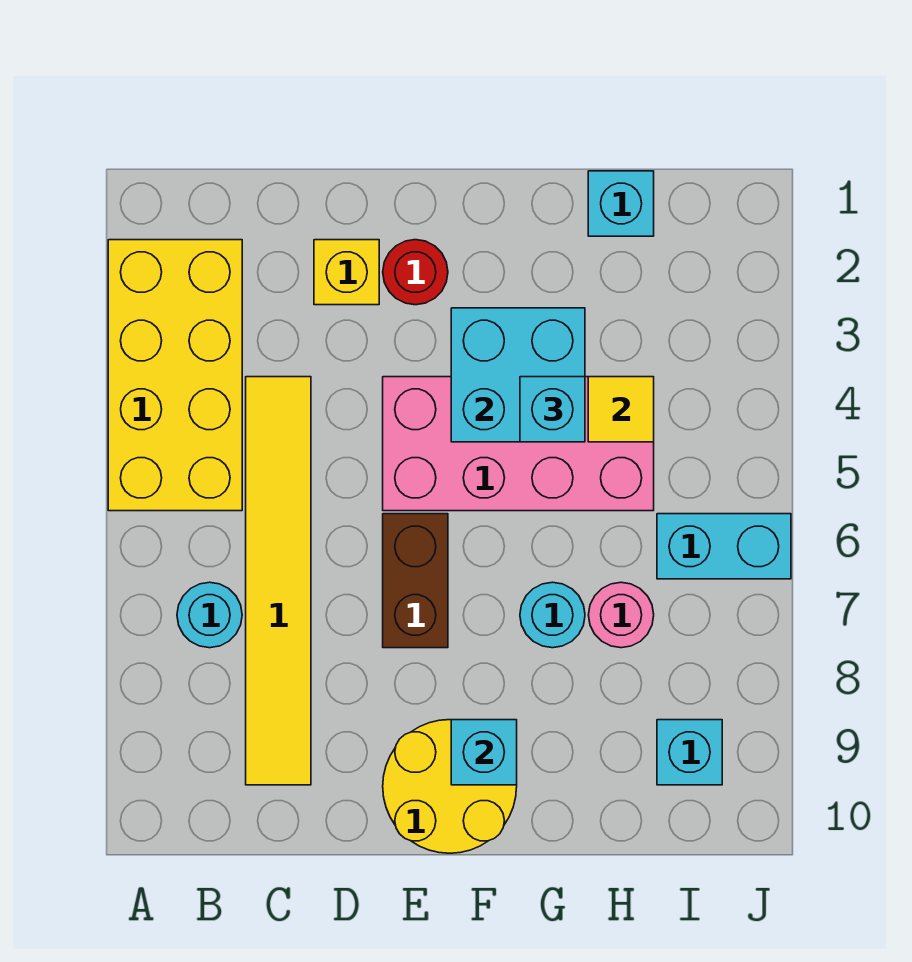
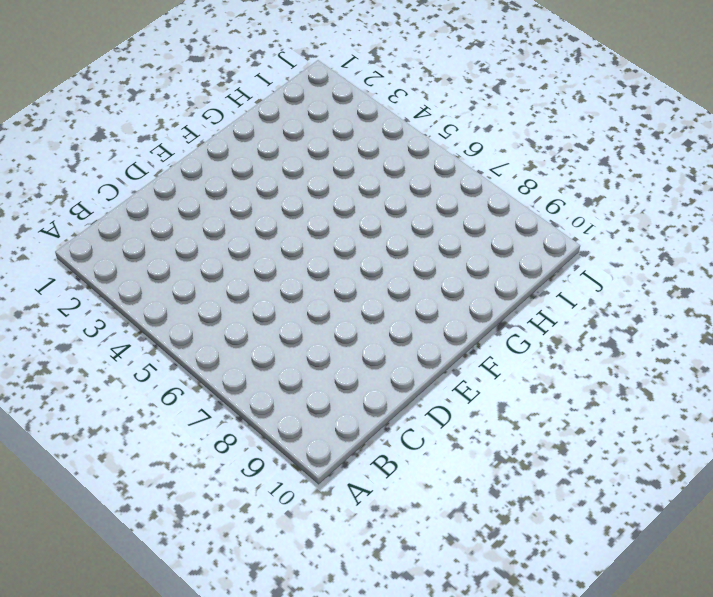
none -> yellow 2x4 brick [108,240,242,511]
none -> cyan 1x1 round brick [177,582,242,648]
none -> yellow 1x6 tile [246,377,311,785]

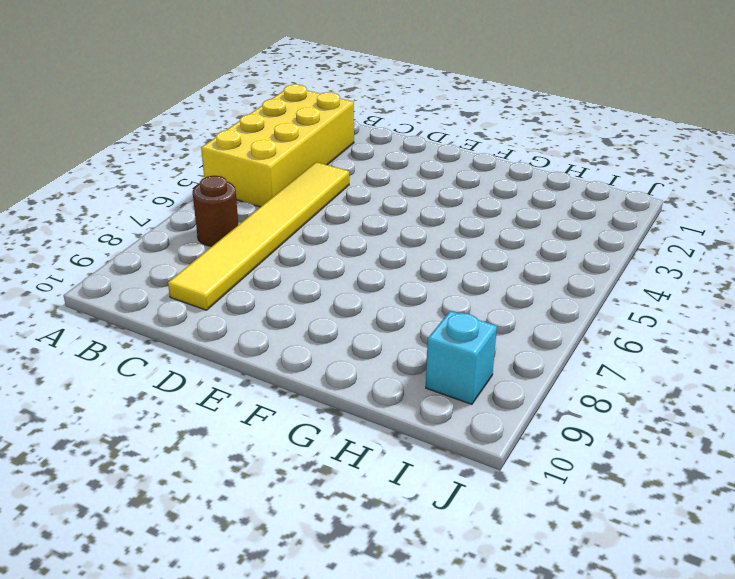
brown 1x1 round brick [193,176,238,246] -> cyan 1x1 round brick [177,582,242,648]
none -> yellow 1x1 brick [314,240,379,305]
none -> red 1x1 round brick [383,240,448,305]
none -> pink 2x4 brick [383,377,654,511]

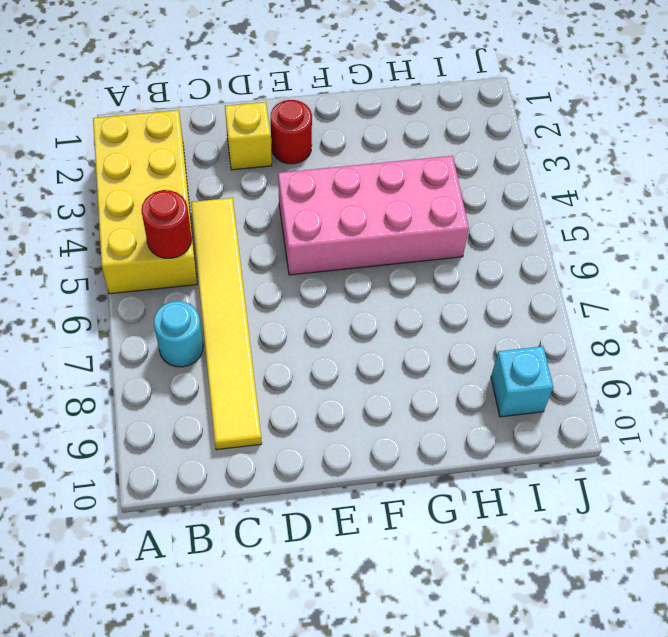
red 1x1 round brick [142,190,192,258] -> none
none -> brown 1x2 brick [383,514,448,648]
none -> yellow 2x2 round brick [383,720,517,853]
none -> cyan 1x1 round brick [520,582,585,648]

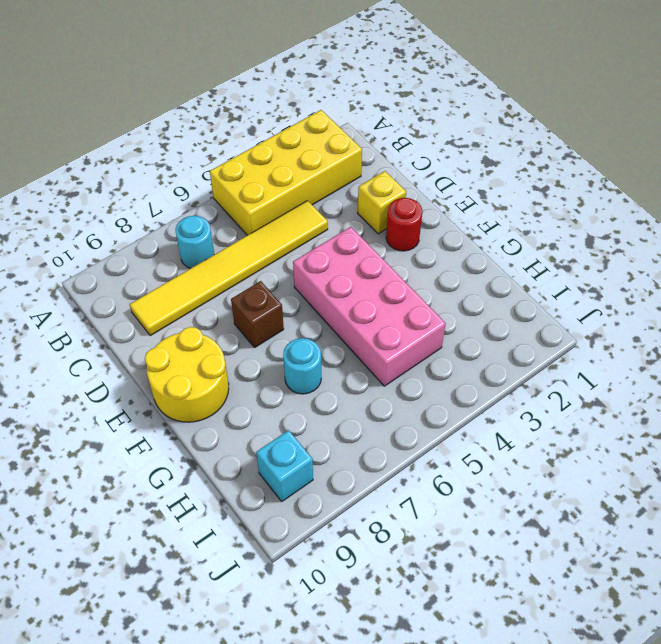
brown 1x1 brick [231,281,284,347] -> brown 1x2 brick [383,514,448,648]
none -> cyan 1x1 brick [588,171,654,236]
none -> pink 1x1 round brick [589,582,654,648]
none -> cyan 1x2 brick [657,514,791,579]

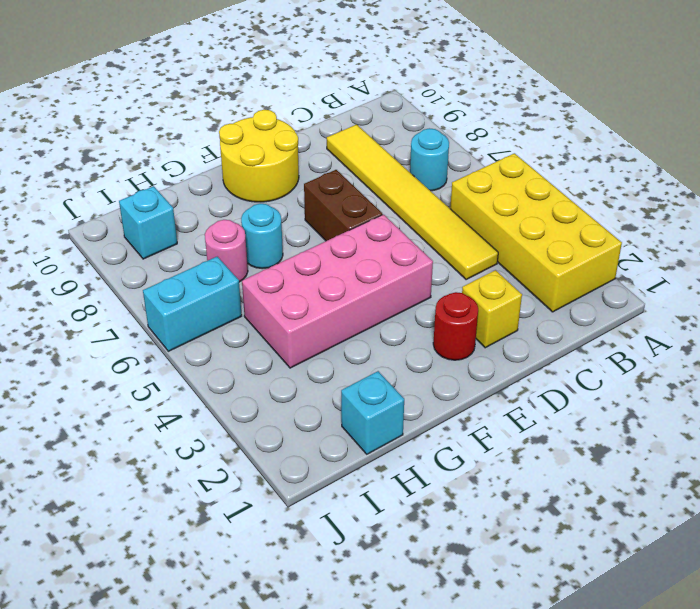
none -> cyan 2x2 brick [451,308,585,442]
none -> cyan 1x1 brick [451,720,517,785]
none -> yellow 1x1 tile [588,377,654,442]

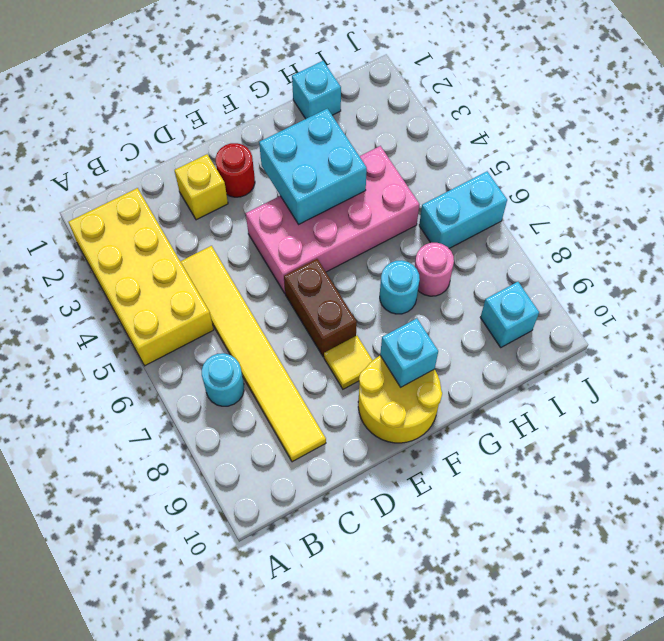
yellow 1x1 tile [324,336,373,389] -> yellow 1x1 tile moved to [588,377,654,442]
none -> cyan 1x1 brick [520,377,585,442]

